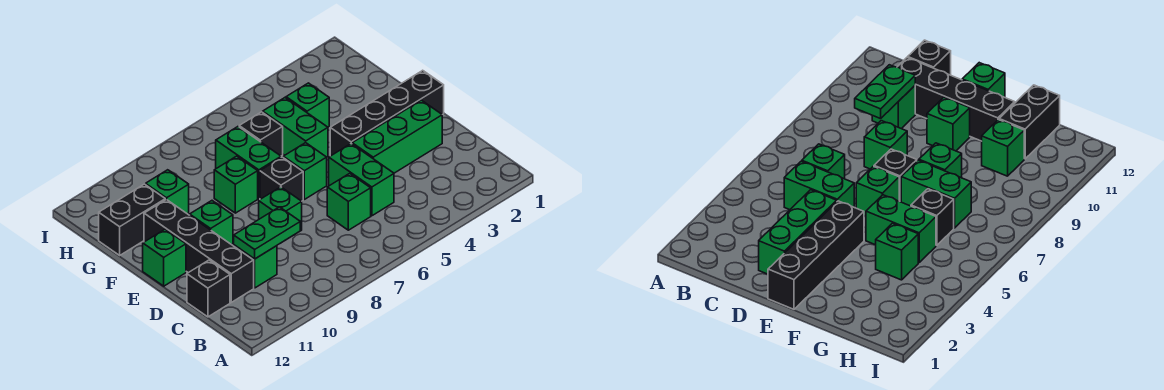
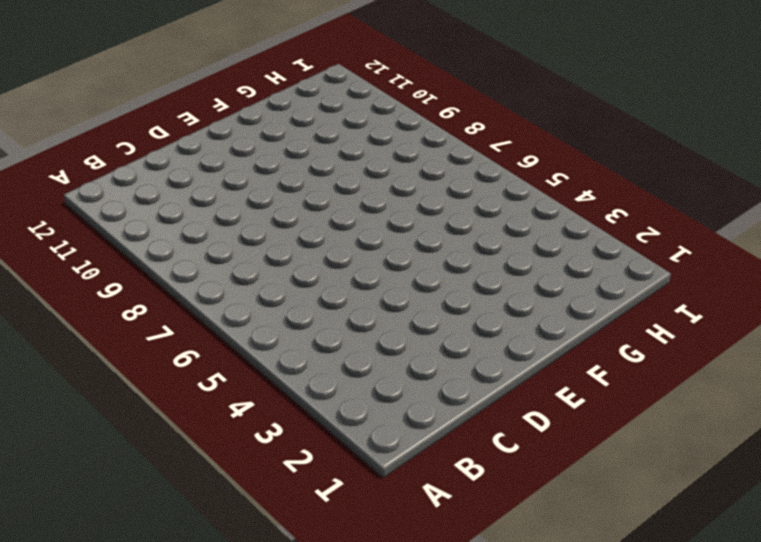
none -> green 1x2 brick [329,144,394,216]
none -> green 1x1 brick [327,173,371,230]
none -> green 1x1 brick [234,245,277,288]

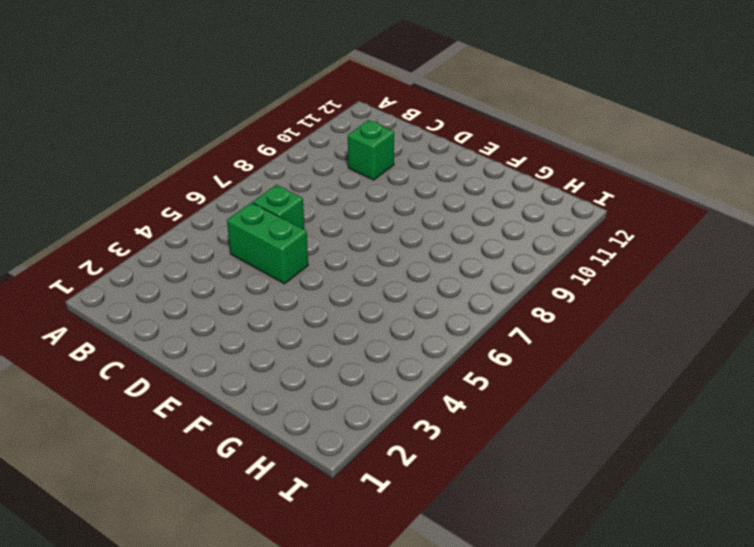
none -> black 1x4 brick [144,199,254,302]
none -> black 1x1 brick [187,260,230,317]
none -> green 1x3 brick [352,100,442,173]

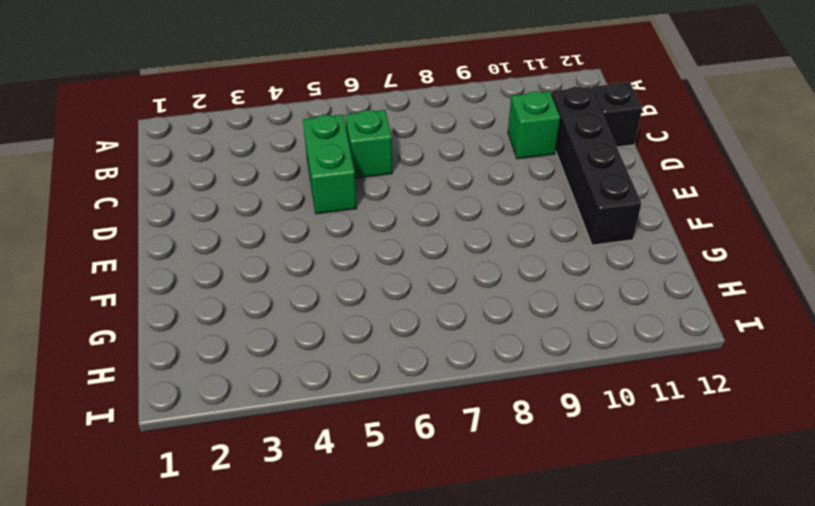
none -> green 1x3 brick [352,100,442,173]
none -> green 1x1 brick [259,187,302,231]
none -> black 1x4 brick [330,70,444,156]

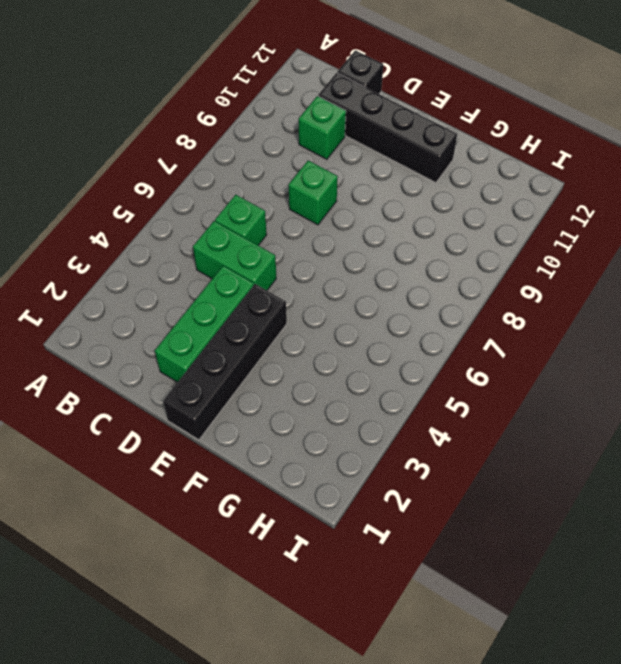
none -> green 1x1 brick [283,143,327,199]
none -> black 1x1 brick [260,157,303,201]
none -> green 1x1 brick [190,201,233,245]

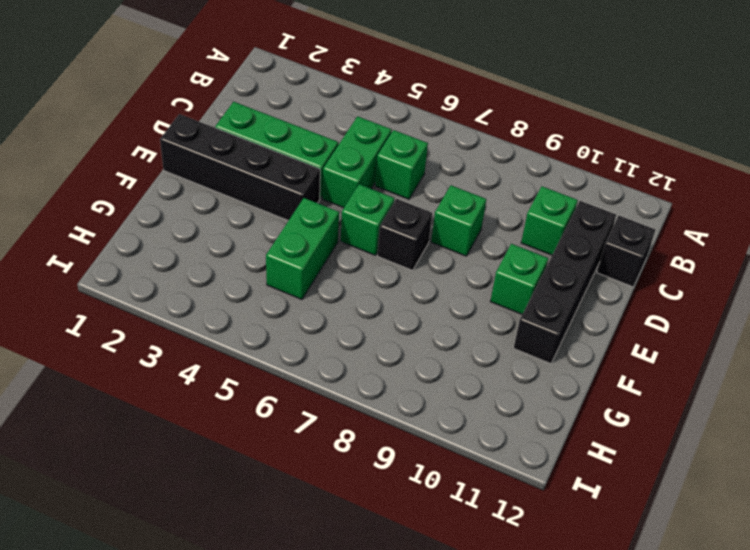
none -> green 1x1 brick [143,229,186,286]
none -> green 1x2 brick [216,127,281,199]
none -> green 1x1 brick [214,156,258,213]

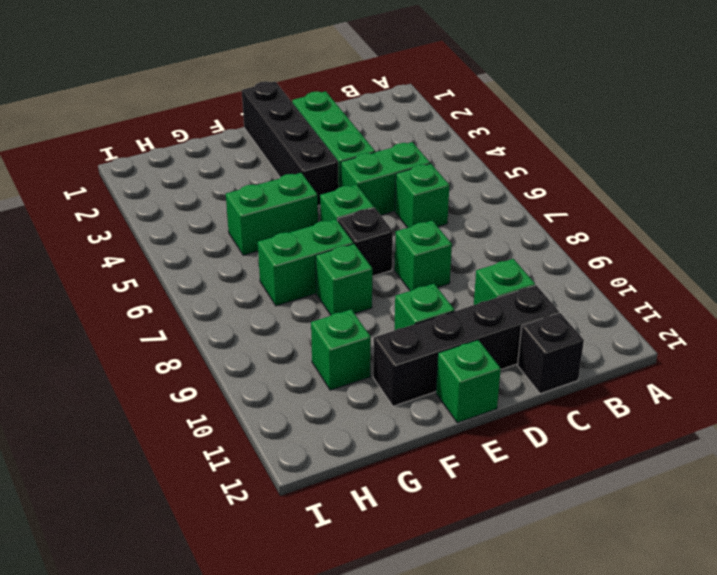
none -> green 1x1 brick [286,83,329,127]
none -> black 1x1 brick [239,112,283,156]
none -> black 1x2 brick [99,184,165,255]

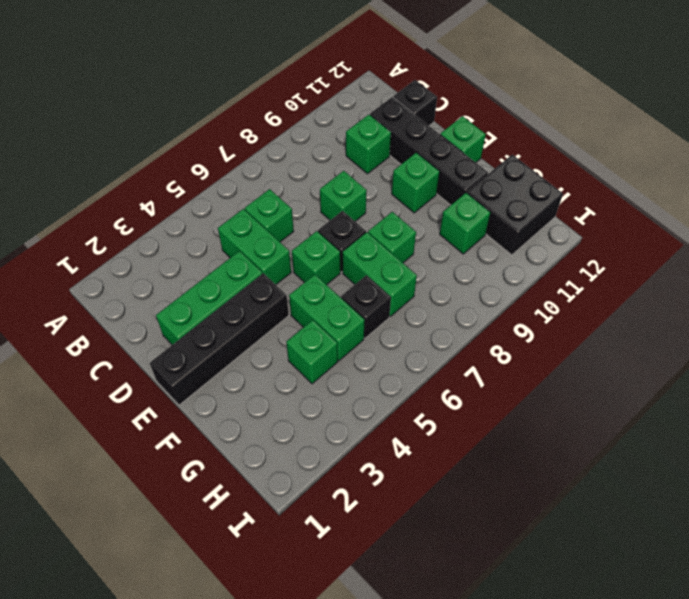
black 2x2 brick [467,155,563,255] -> black 1x2 brick [99,184,165,255]
none -> green 1x2 plate [234,207,300,259]

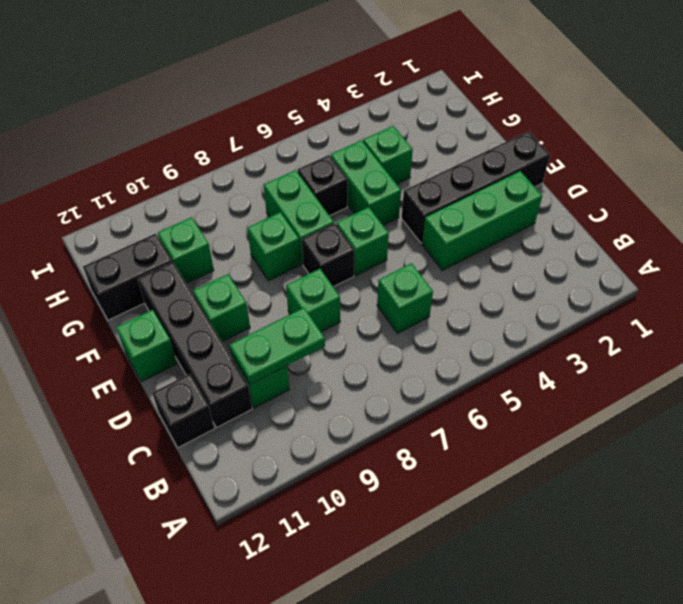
none -> green 1x2 brick [329,144,394,216]

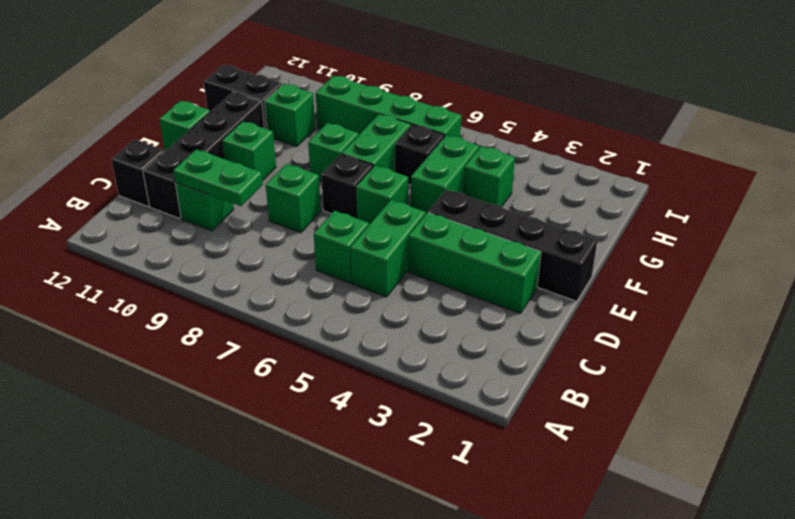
green 1x4 brick [316,76,461,137] -> none

